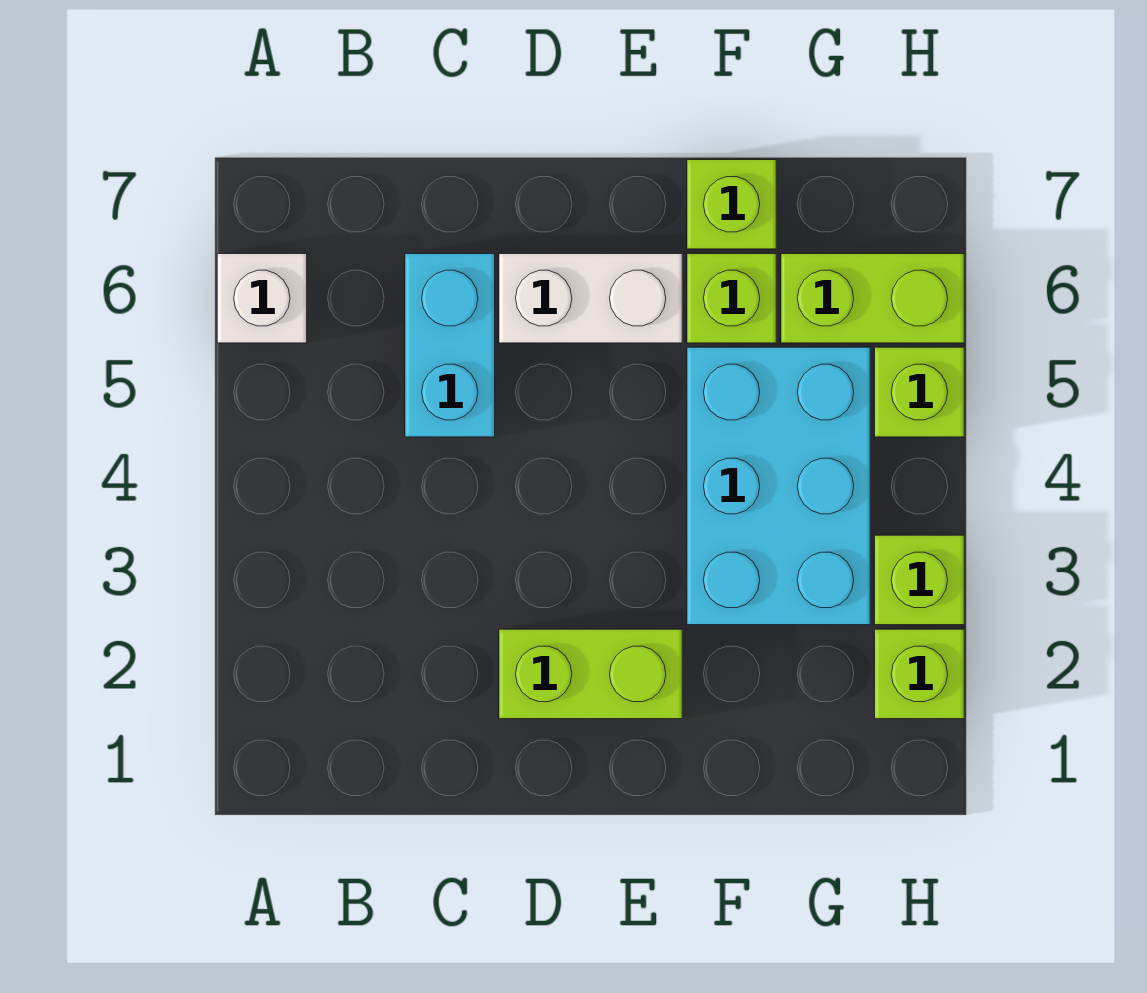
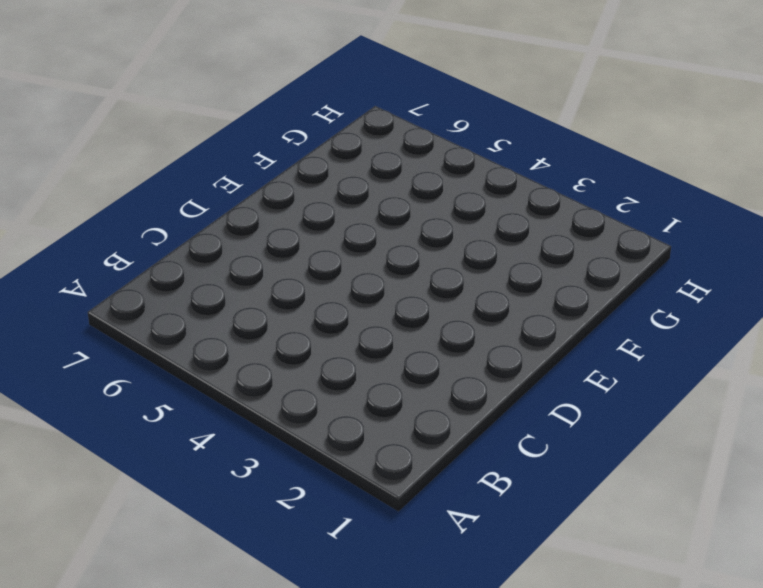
none -> white 1x1 brick [217,254,307,343]
none -> cyan 1x2 brick [405,254,495,437]

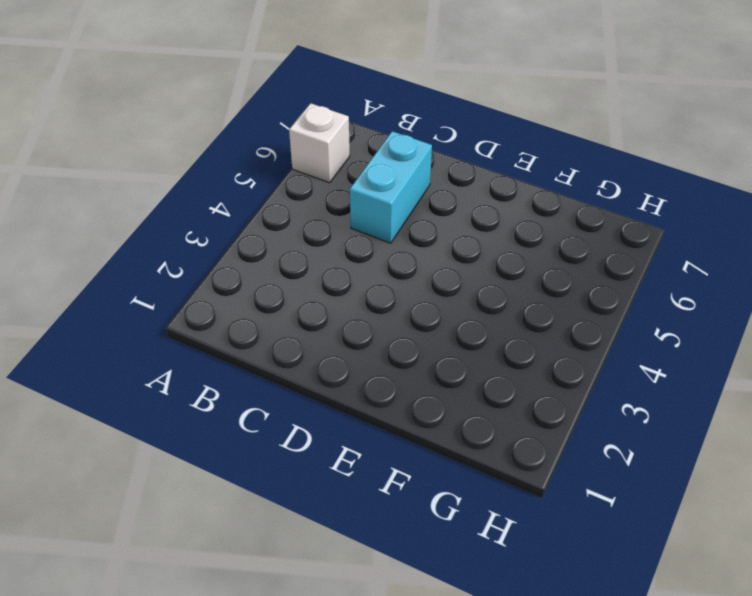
none -> lime 1x2 brick [499,629,682,719]
none -> white 1x2 brick [499,254,682,343]

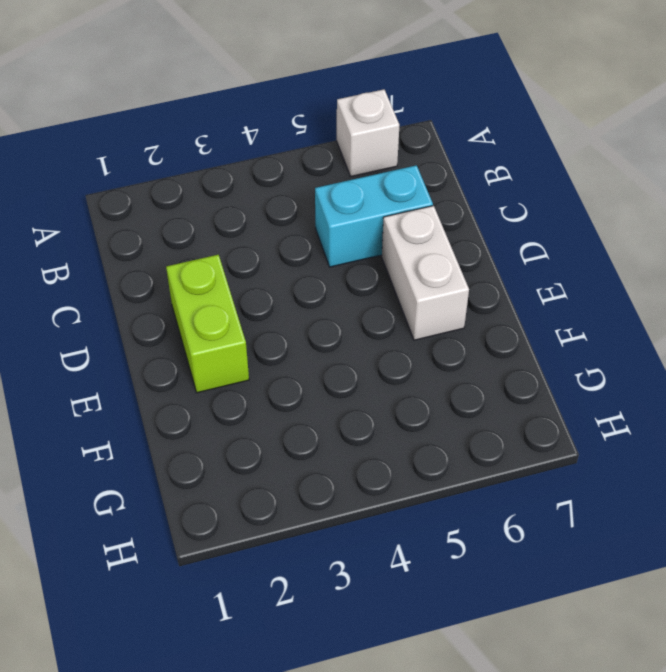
none -> cyan 2x3 brick [687,347,870,625]
none -> lime 1x1 brick [687,254,776,343]

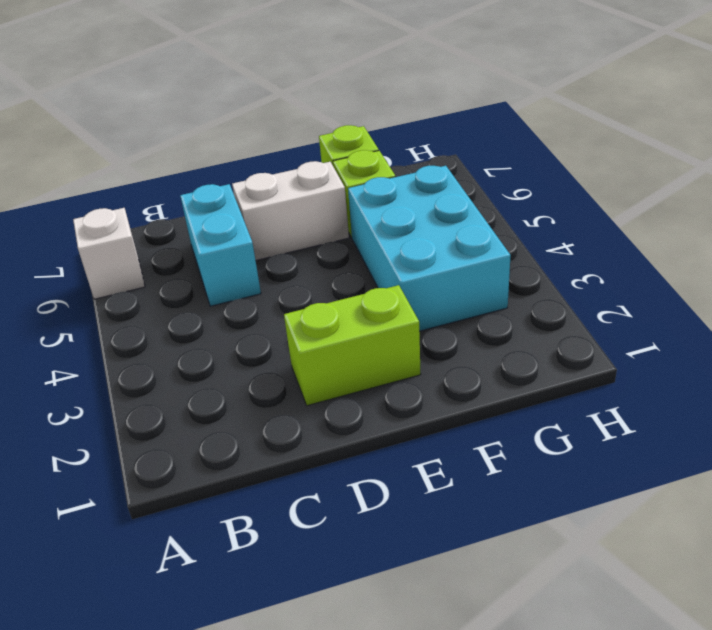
none -> lime 1x2 brick [781,254,964,343]
none -> lime 1x1 brick [875,629,964,719]

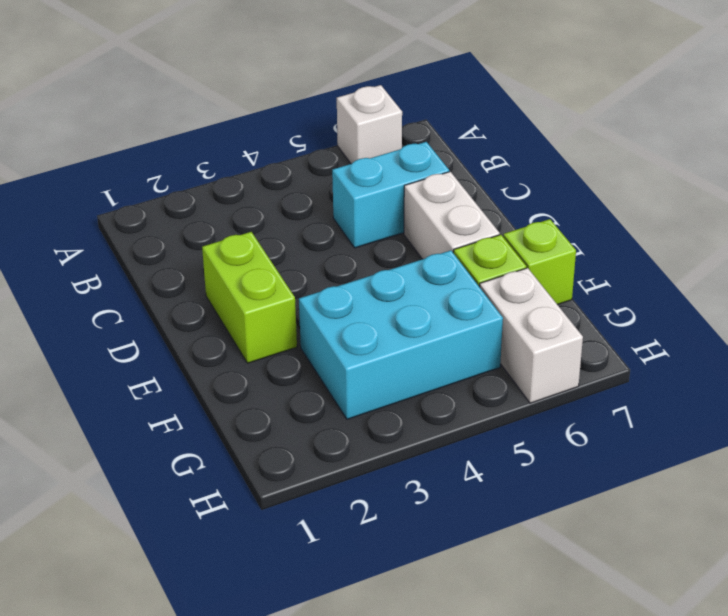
white 1x2 brick [480,268,583,403] -> lime 1x2 brick [781,254,964,343]
none -> lime 1x1 brick [875,629,964,719]
none -> lime 1x1 brick [875,535,964,625]

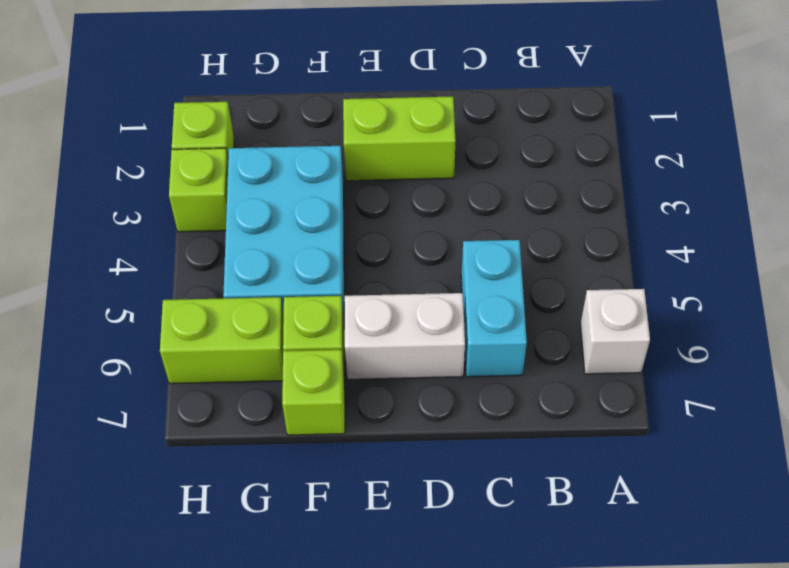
none -> lime 1x1 brick [875,347,964,437]

